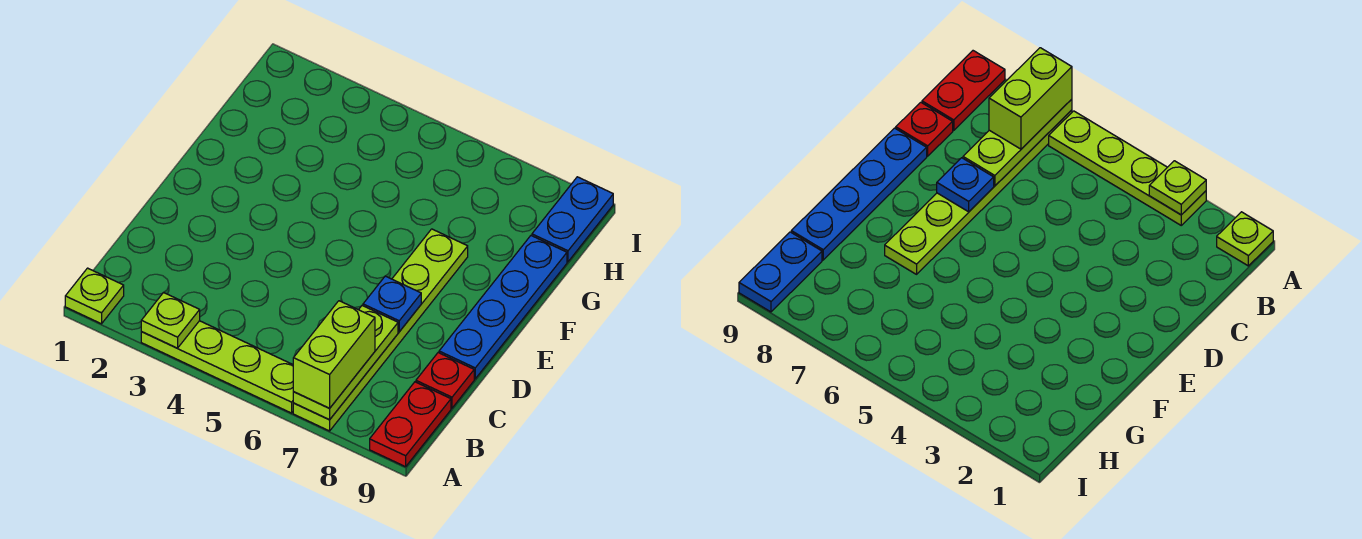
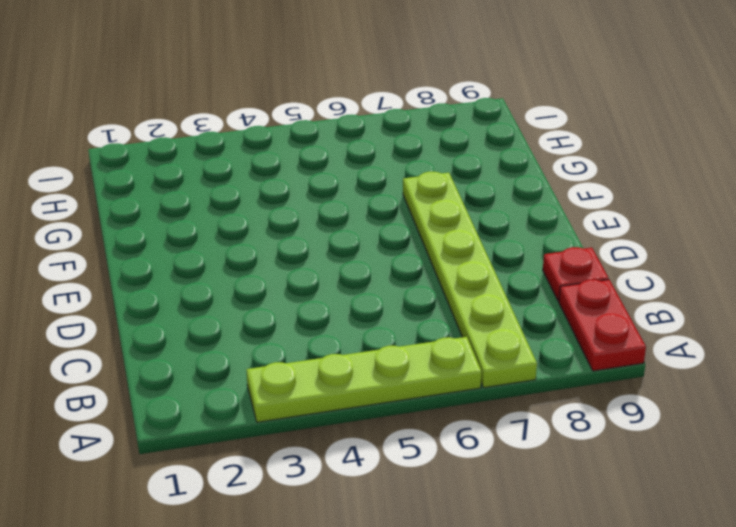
none -> lime 1x1 plate [65,268,124,324]
none -> blue 1x4 plate [439,236,567,379]

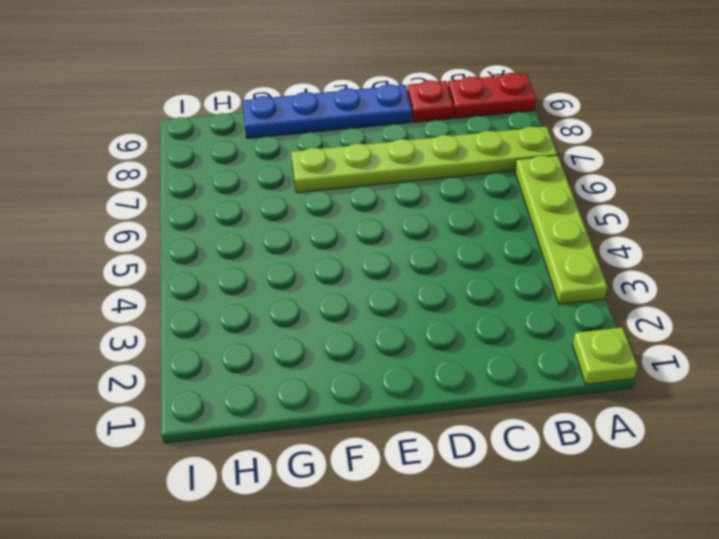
none -> blue 1x2 plate [532,177,613,262]
none -> lime 1x1 plate [141,292,200,348]

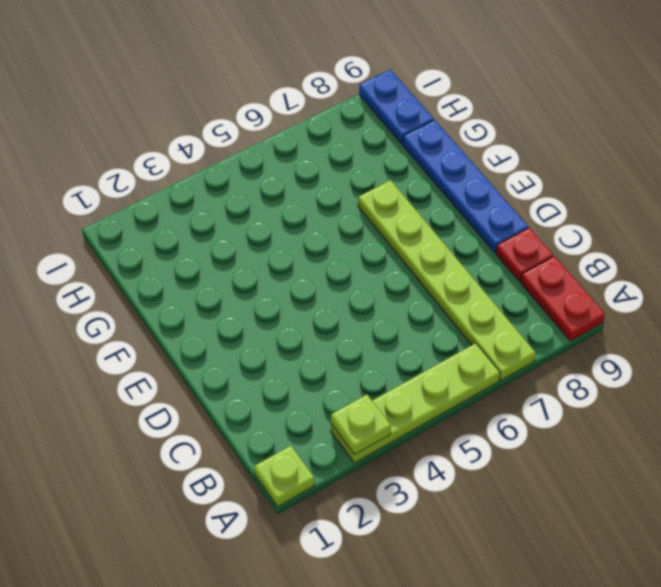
none -> lime 1x3 plate [293,306,398,420]
none -> blue 1x1 plate [363,276,421,332]

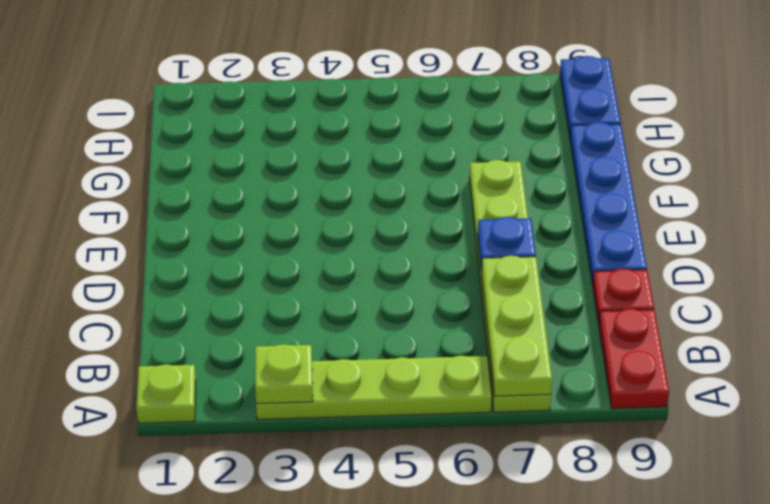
none -> lime 1x2 brick [293,301,375,408]

